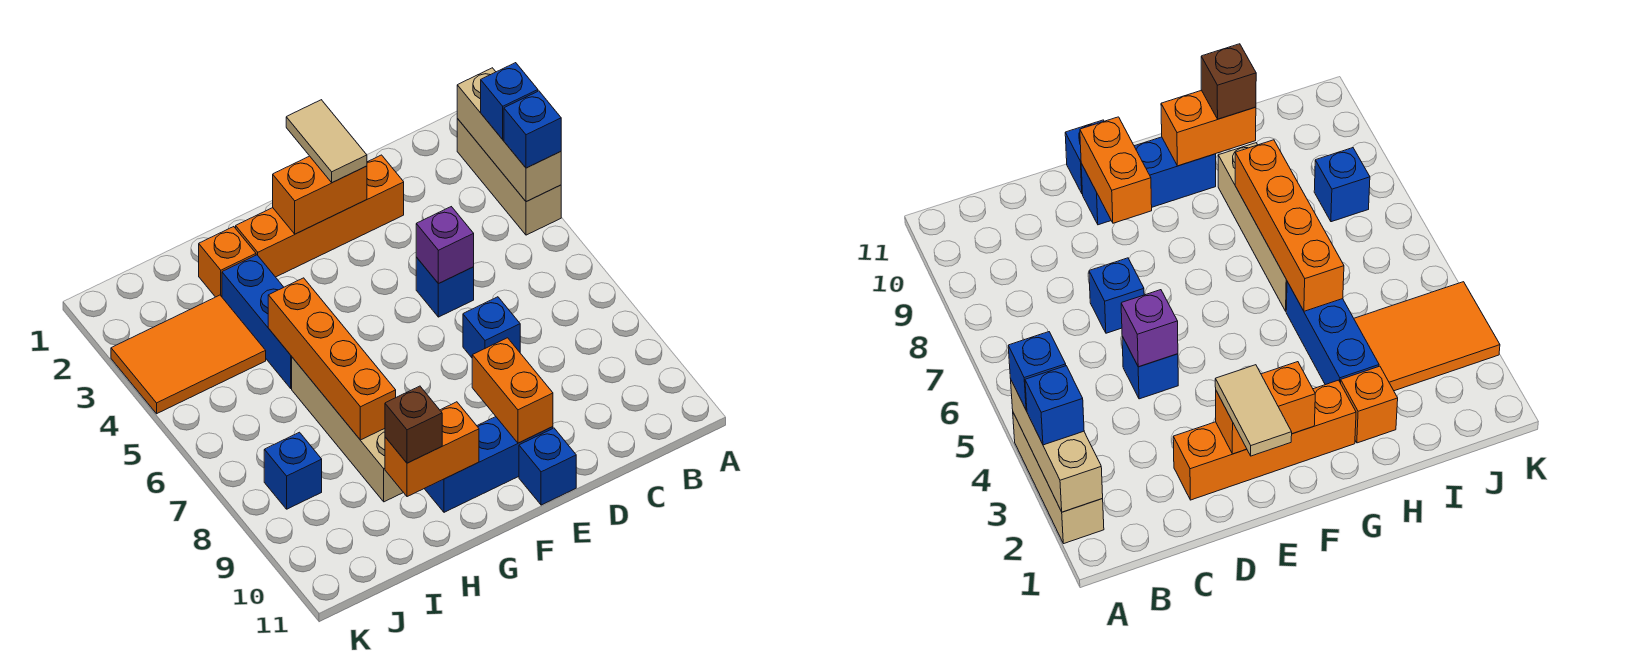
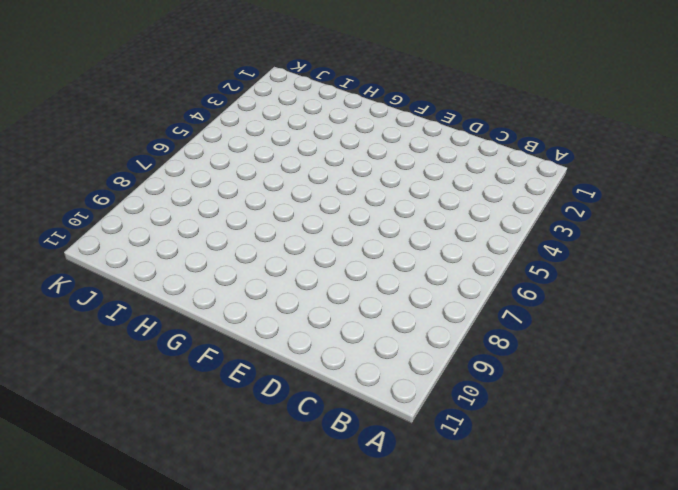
none -> tan 1x3 brick [457,119,561,235]
none -> orange 1x4 brick [236,155,404,277]
none -> blue 1x1 brick [416,257,474,317]

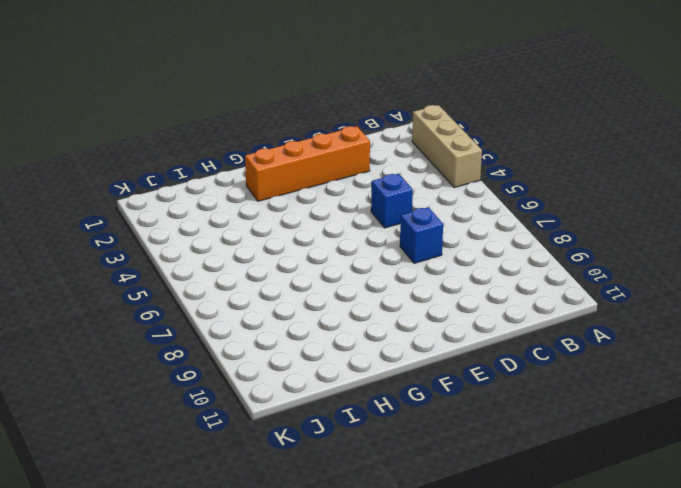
none -> blue 1x3 brick [424,417,553,512]
none -> blue 1x1 brick [519,428,576,505]
none -> orange 1x1 brick [199,227,256,297]

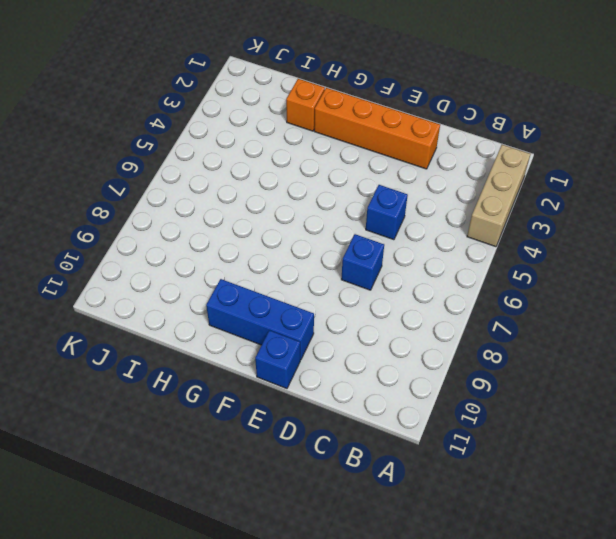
none -> blue 1x3 brick [222,255,292,388]
none -> tan 1x4 brick [292,357,403,502]
none -> orange 2x3 tile [111,295,266,414]

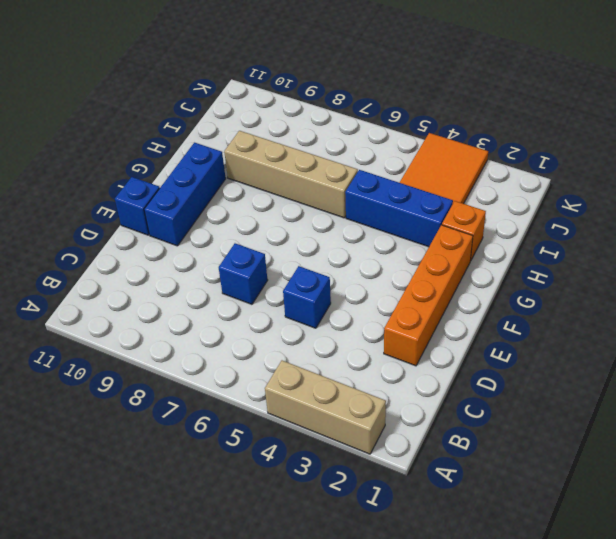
none -> blue 1x1 brick [264,432,322,509]
none -> tan 1x3 brick [457,68,561,202]
none -> purple 1x1 brick [416,207,474,284]

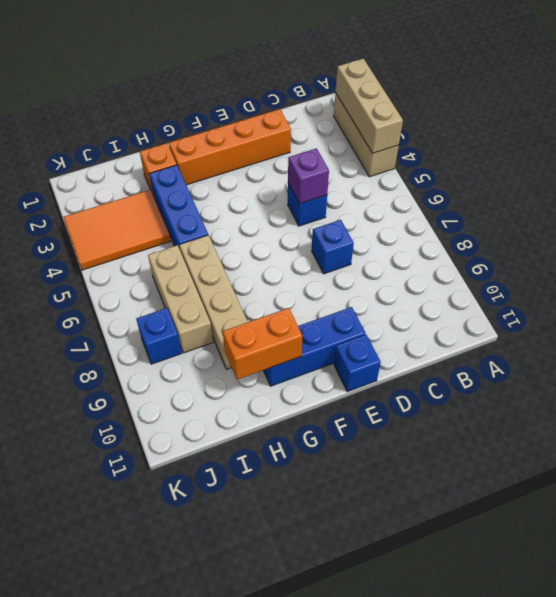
tan 1x3 brick [148,245,213,353] -> none
none -> orange 1x2 brick [273,156,367,234]
none -> orange 1x2 brick [472,338,553,443]
none -> orange 1x4 brick [268,278,396,440]

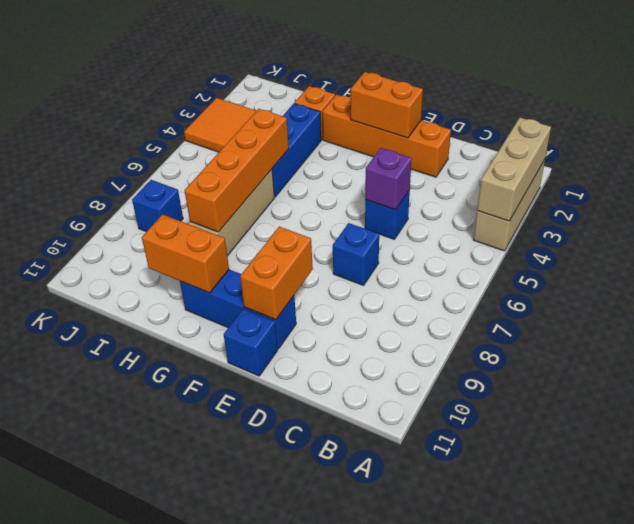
none -> blue 1x1 brick [481,63,538,139]
none -> blue 1x1 brick [504,91,561,168]
none -> tan 1x2 tile [286,100,367,183]

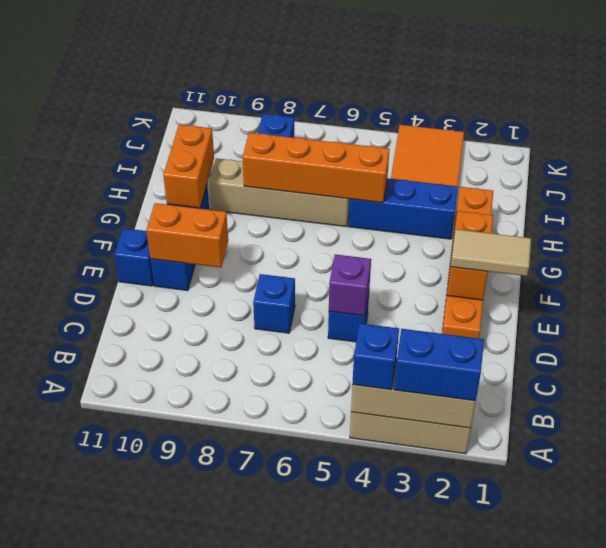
blue 1x2 brick [394,329,484,401] -> blue 1x1 brick [481,63,538,139]
none -> brown 1x1 brick [385,386,442,463]

